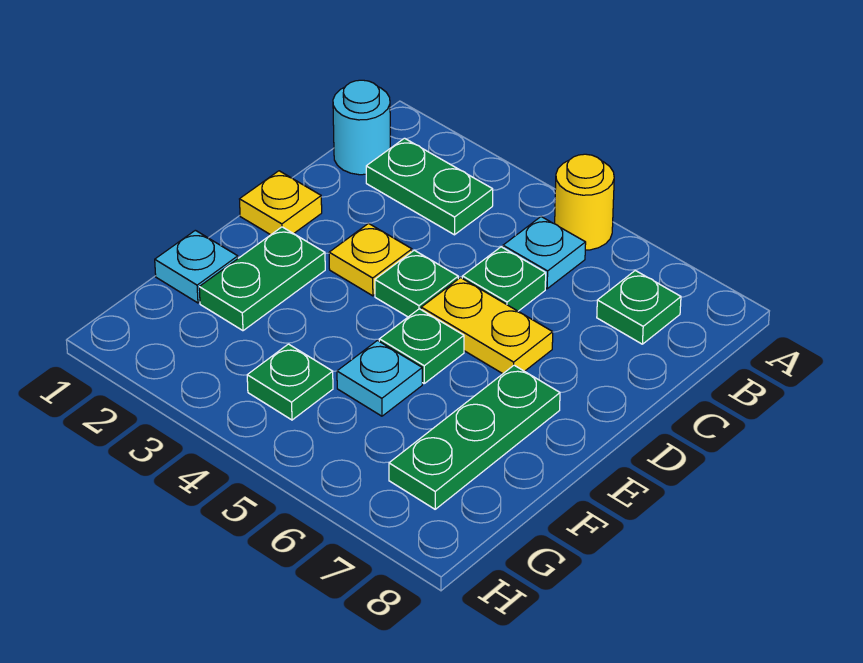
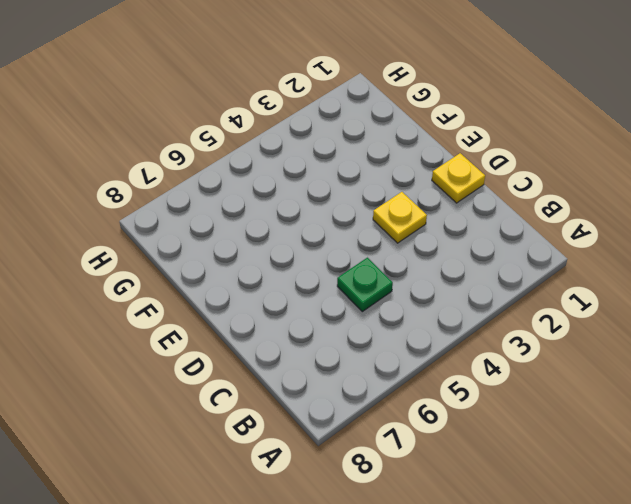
none -> yellow 1x1 round brick [555,154,614,250]
none -> cyan 1x1 round brick [333,80,390,175]
none -> green 1x2 plate [366,138,493,235]

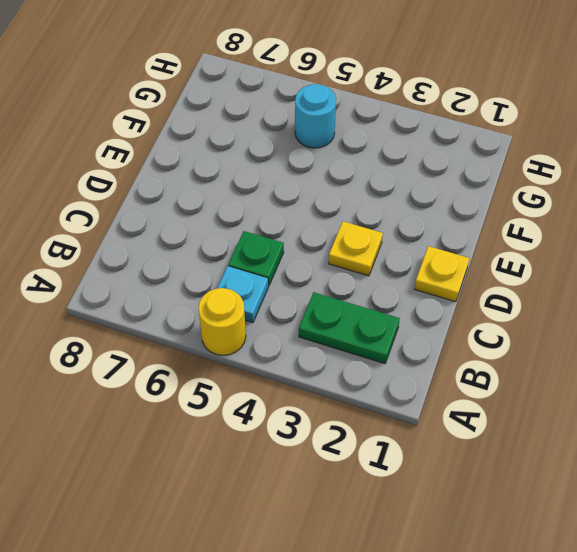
cyan 1x1 round brick [295,84,336,148] -> cyan 1x1 round brick moved to [333,80,390,175]
none -> green 1x1 plate [597,271,681,344]
none -> green 1x1 plate [375,250,458,317]
none -> yellow 1x2 plate [421,278,553,374]

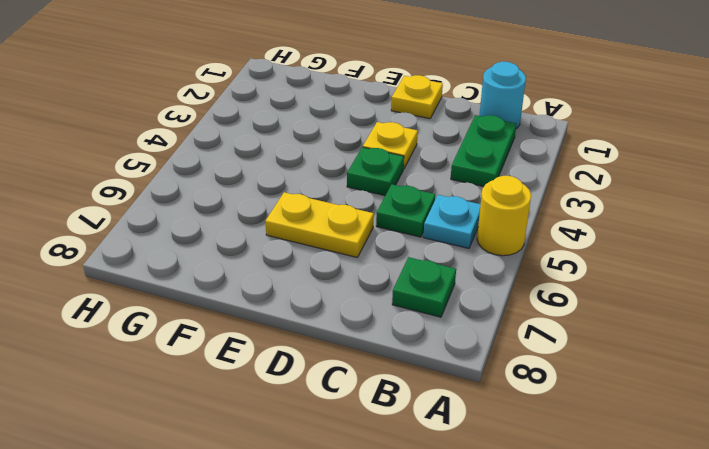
yellow 1x2 plate [265,192,374,258] -> yellow 1x2 plate turned to [421,278,553,374]
none -> green 1x2 plate [199,227,325,331]
none -> green 1x1 plate [379,309,464,383]
none -> green 1x3 plate [389,365,560,509]

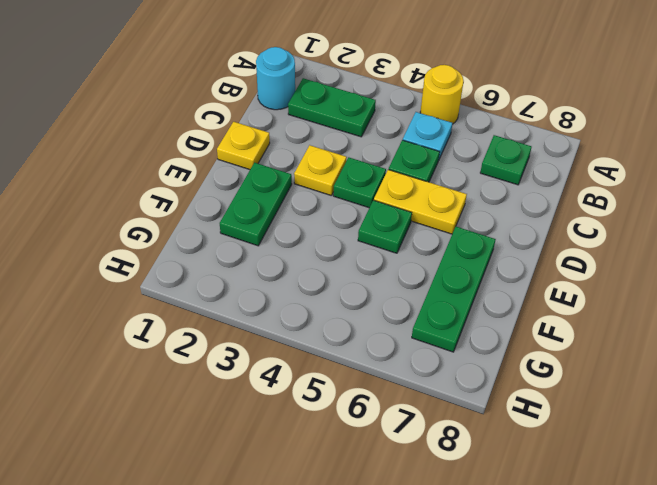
none -> cyan 1x1 plate [155,230,238,303]
none -> cyan 1x1 plate [337,341,422,416]
none -> green 1x1 plate [247,344,333,420]

